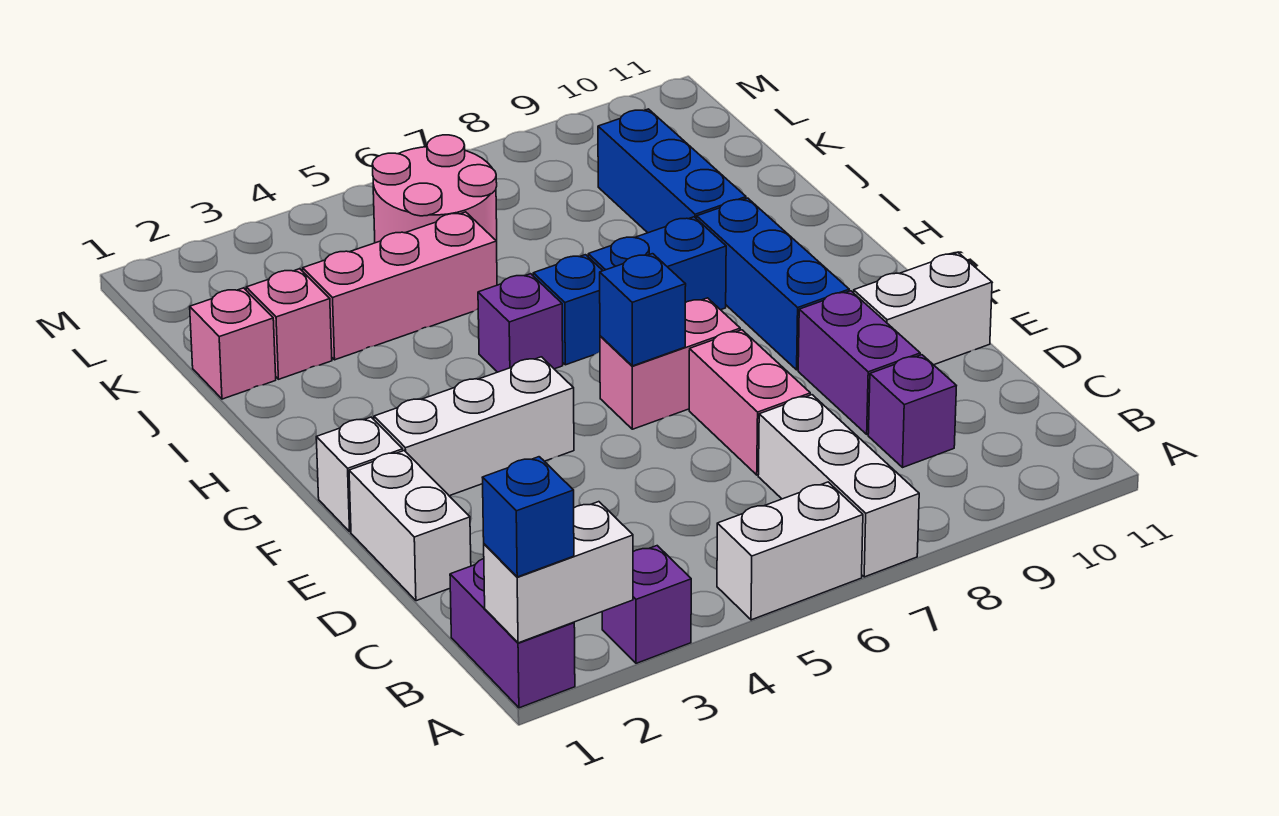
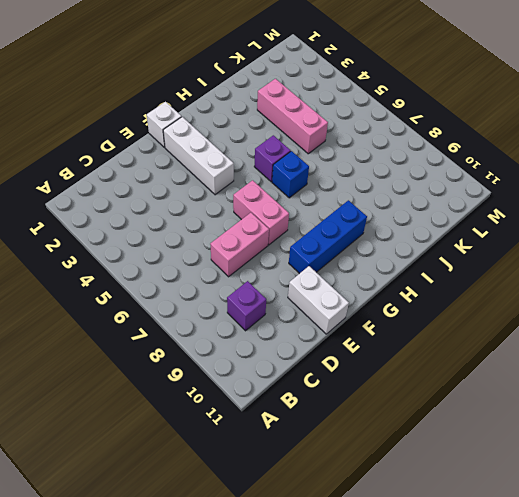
none -> purple 1x2 brick [450,559,575,708]
none -> purple 1x1 brick [602,546,691,663]
none -> white 1x2 brick [717,482,863,620]

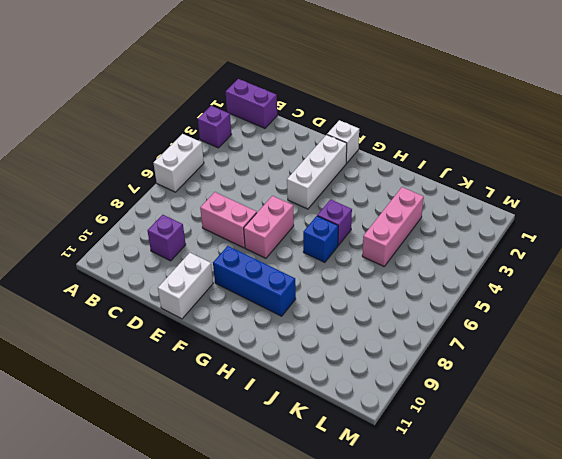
none -> white 1x3 brick [758,395,919,577]
none -> white 1x2 brick [349,451,471,601]
none -> purple 1x2 brick [798,291,920,434]

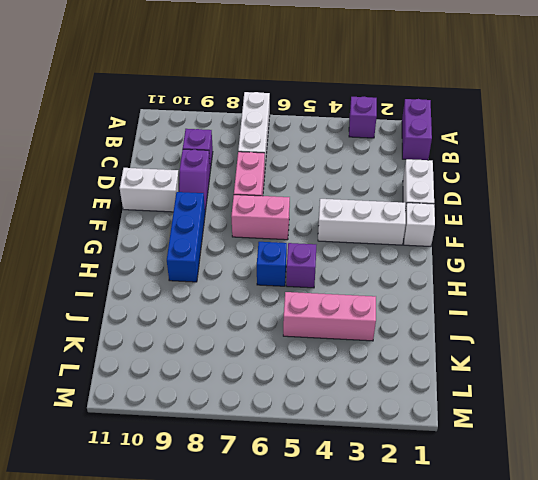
purple 1x2 slope [179,149,210,212] -> purple 1x2 brick [798,291,920,434]
none -> white 1x2 brick [717,482,863,620]
none -> blue 1x2 brick [588,217,726,310]
none -> blue 1x3 brick [598,109,746,233]

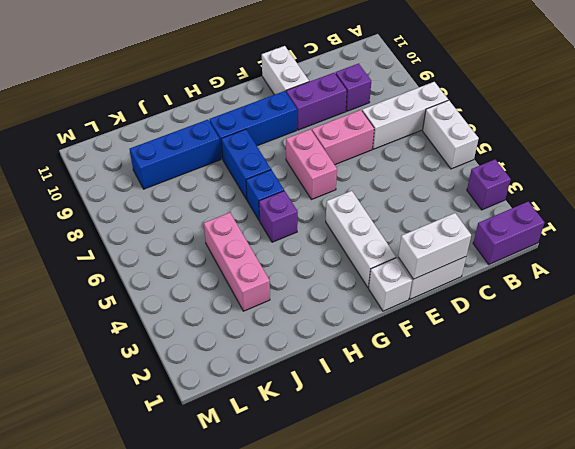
white 1x2 brick [398,213,471,279] -> white 1x2 brick turned to [484,502,633,643]
none -> pink 1x1 brick [190,288,276,399]
none -> pink 1x1 brick [246,269,332,379]
none -> pink 2x2 round brick [372,135,497,243]

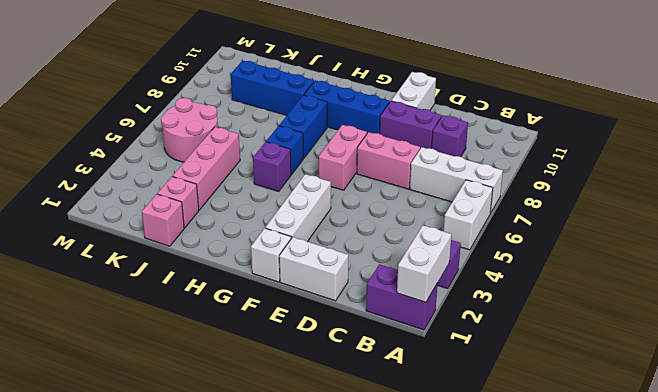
none -> blue 1x1 brick [600,254,686,366]
none -> blue 1x1 brick [482,457,574,577]

